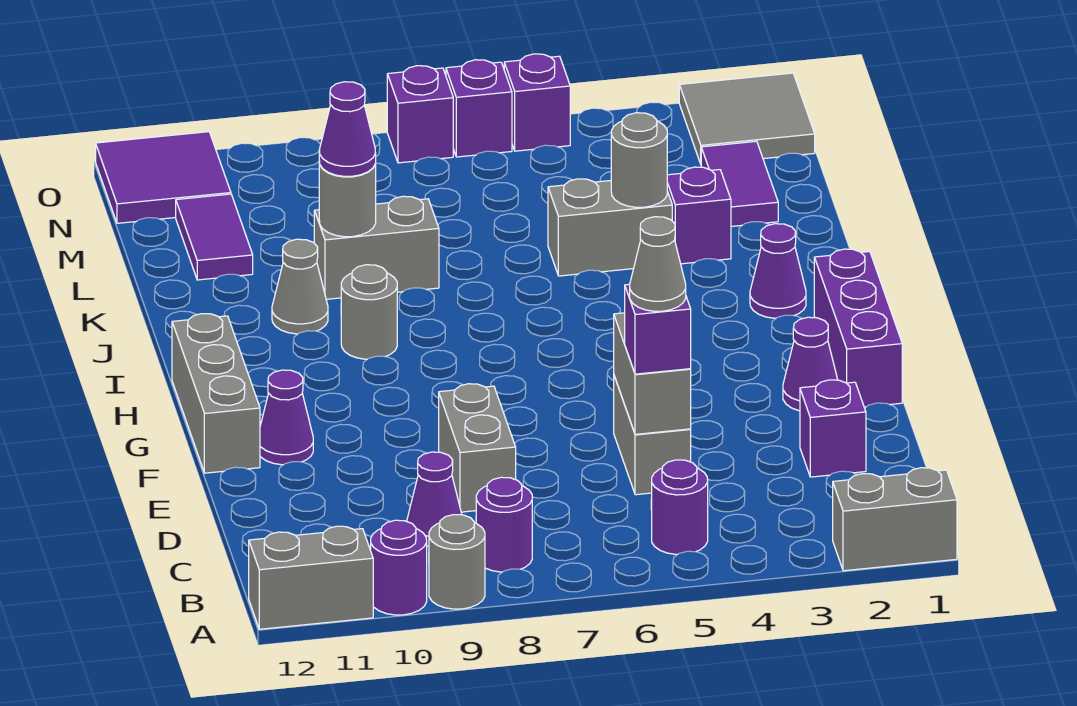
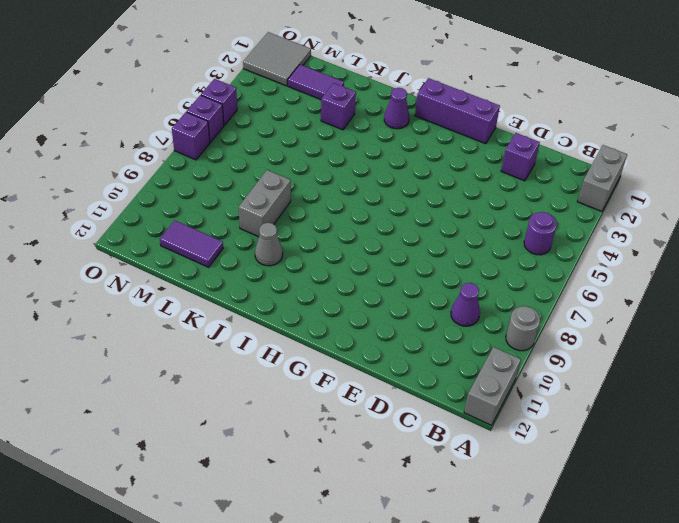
none -> purple 1x1 round brick [371,520,427,615]
none -> purple 1x1 round brick [476,477,532,572]
none -> grey 1x2 brick [614,376,691,495]
none -> grey 1x2 brick [439,384,516,512]

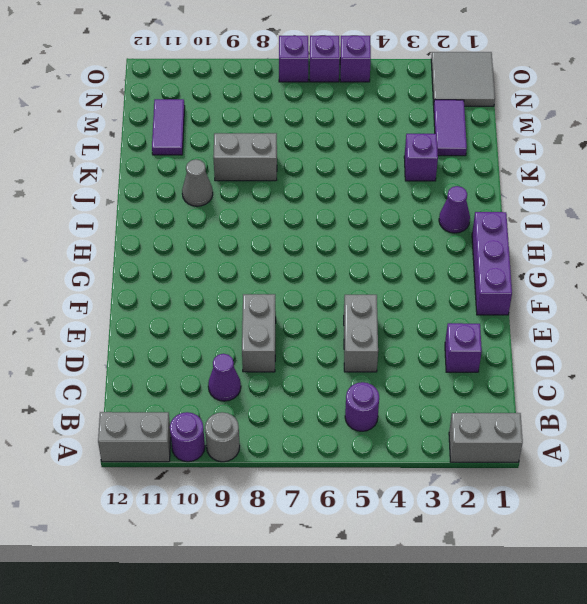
none -> purple 1x1 round brick [476,477,532,572]
none -> purple 1x1 cone [783,317,838,411]
none -> purple 1x1 cone [260,370,313,465]
none -> grey 1x3 brick [172,314,260,473]

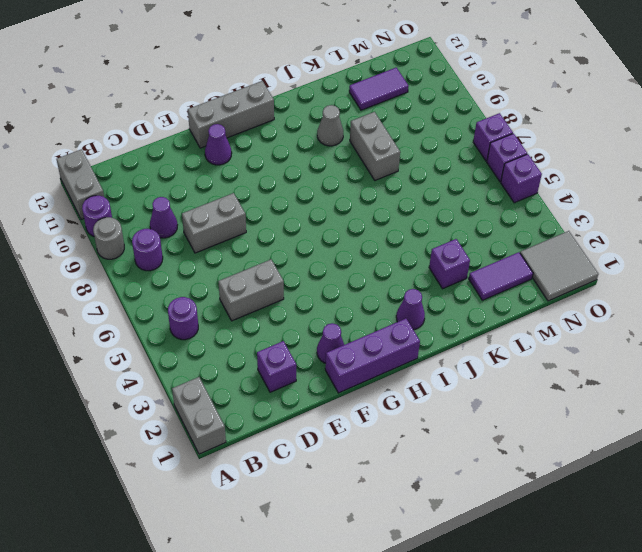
none -> grey 1x1 round brick [341,265,397,359]
none -> grey 1x2 brick [548,179,672,276]
none -> purple 2x2 tile [96,132,231,223]
none -> grey 1x2 brick [614,313,691,434]

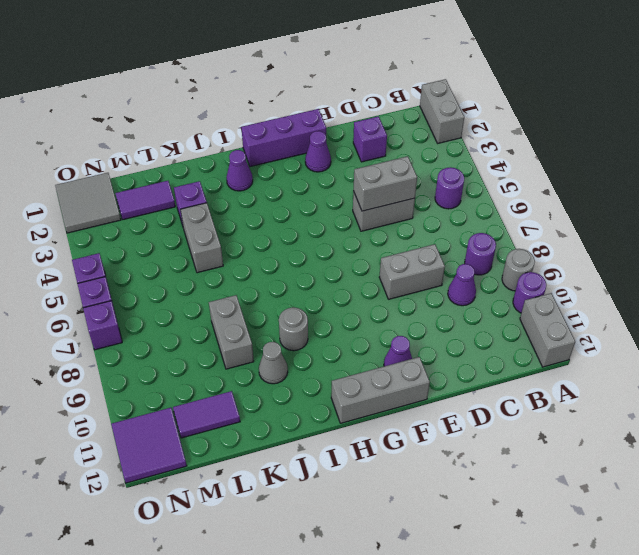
none -> grey 1x1 round brick [611,113,667,207]
none -> grey 1x1 round brick [319,161,376,237]
none -> purple 1x1 brick [625,284,691,374]
none -> purple 1x1 cone [319,82,376,176]

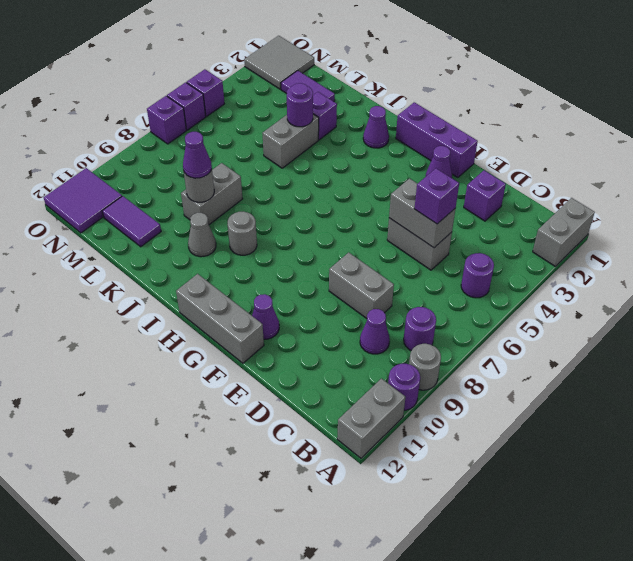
purple 1x1 round brick [286,83,313,127] -> grey 1x1 round brick [611,113,667,207]
none -> grey 1x1 cone [630,217,686,311]

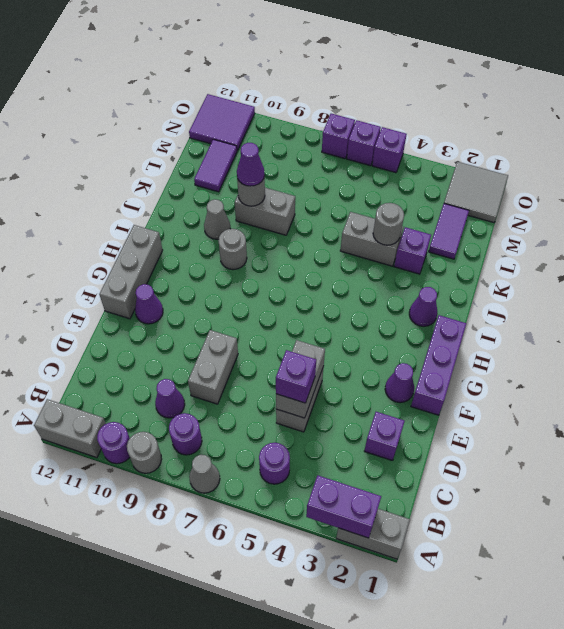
purple 1x2 brick [306,476,381,538] -> none
grey 1x1 cone [189,455,220,493] -> grey 1x1 cone moved to [630,217,686,311]

